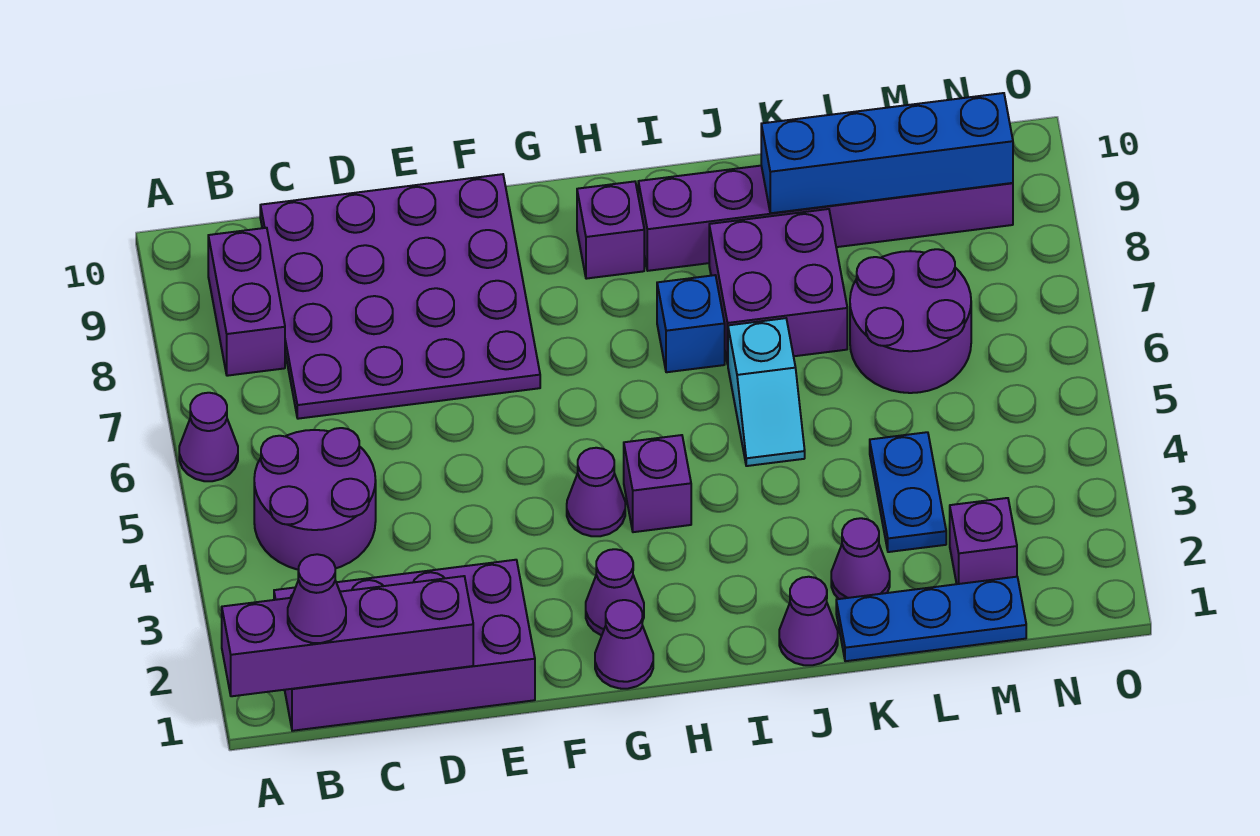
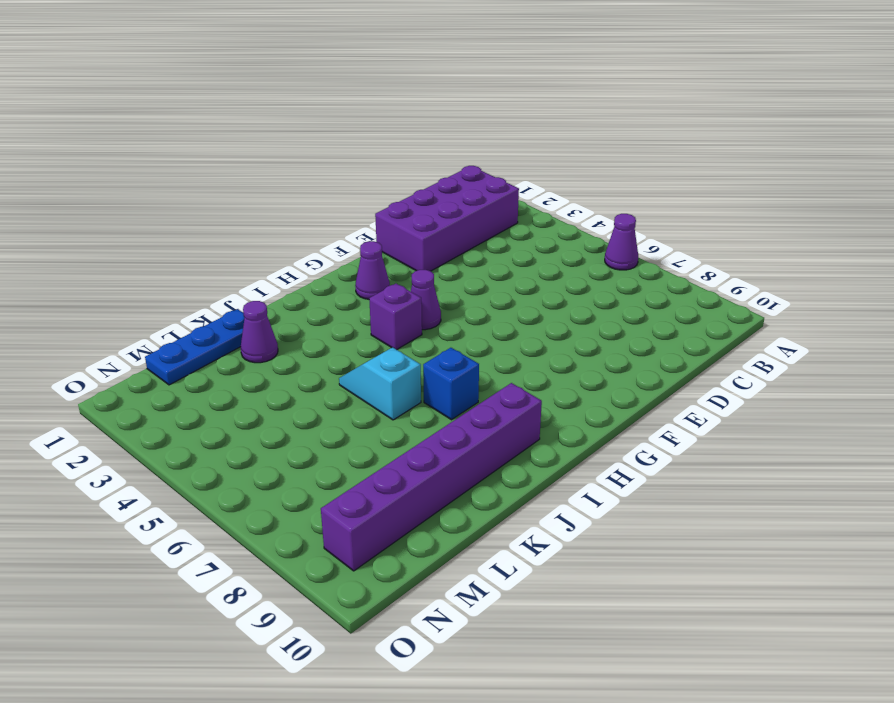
none -> purple 2x2 round brick [254,428,376,570]
none -> purple 1x2 brick [208,228,285,376]
none -> purple 4x4 plate [260,174,540,419]

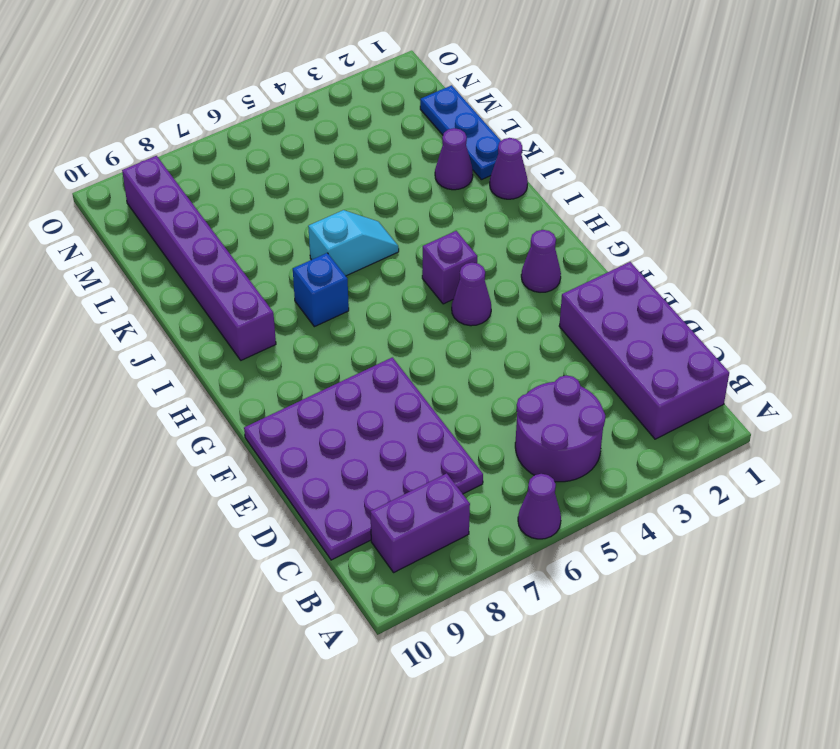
none -> purple 1x1 cone [595,600,653,689]
none -> purple 1x1 brick [577,181,644,279]
none -> purple 2x2 brick [709,209,847,364]

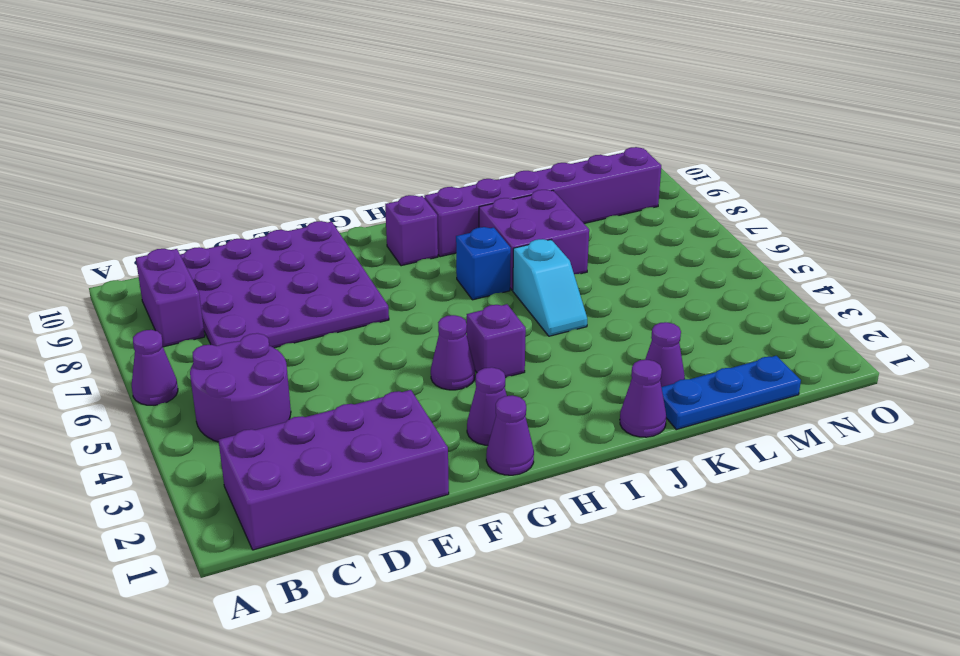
none -> blue 1x2 plate [870,432,946,552]
none -> purple 2x2 round brick [850,249,971,393]
none -> purple 1x1 brick [950,498,1017,584]

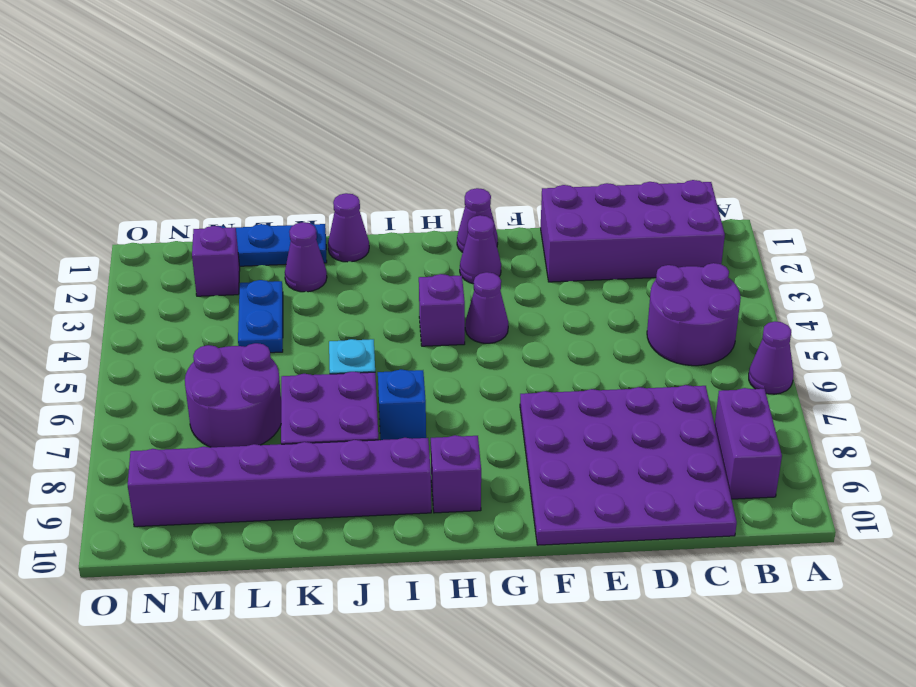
none -> purple 1x4 brick [222,576,473,696]
none -> blue 1x4 brick [761,93,1013,213]
none -> purple 1x1 cone [288,554,346,643]

